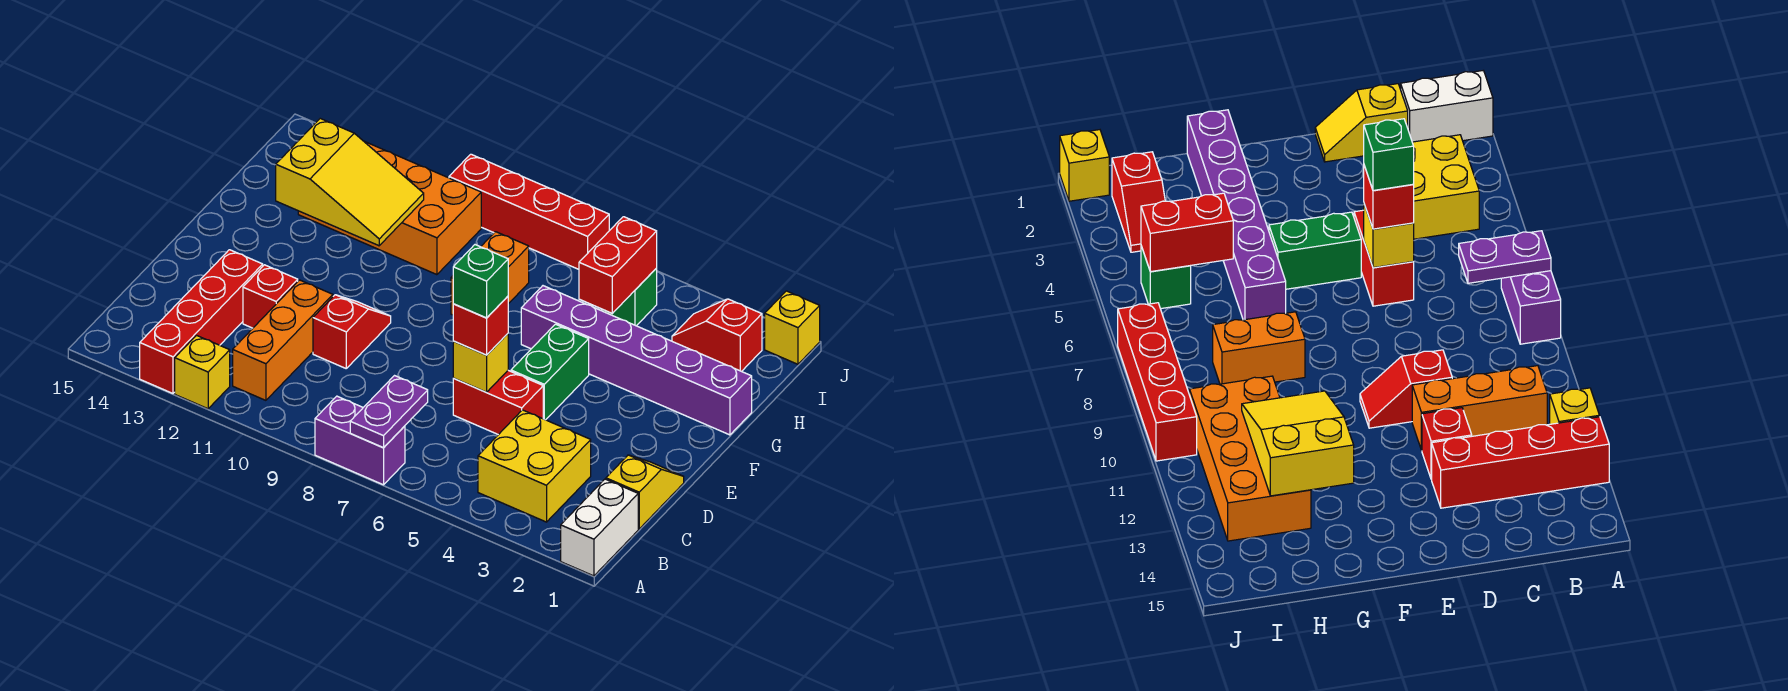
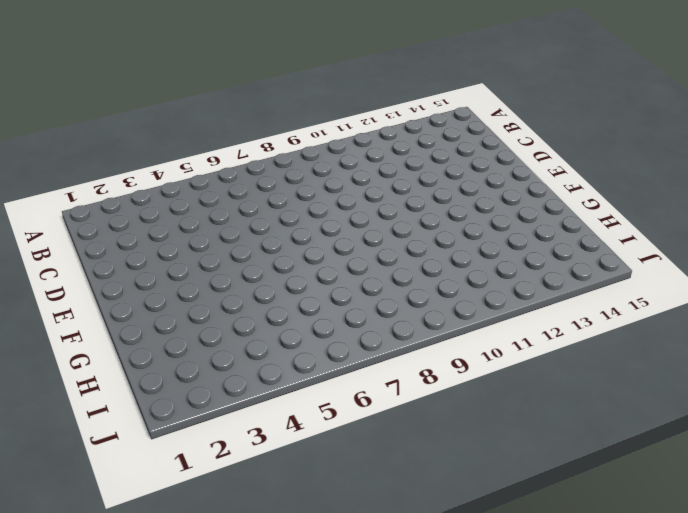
none -> white 1x2 brick [561,479,638,576]
none -> purple 1x2 brick [315,396,405,485]
none -> yellow 1x1 brick [175,335,230,409]

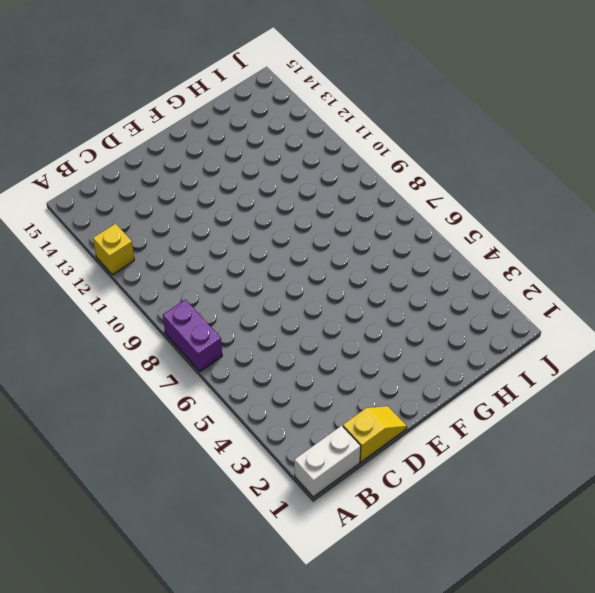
none -> red 1x4 brick [140,250,263,393]
none -> yellow 2x2 brick [478,410,591,522]
none -> orange 1x3 brick [233,280,333,400]

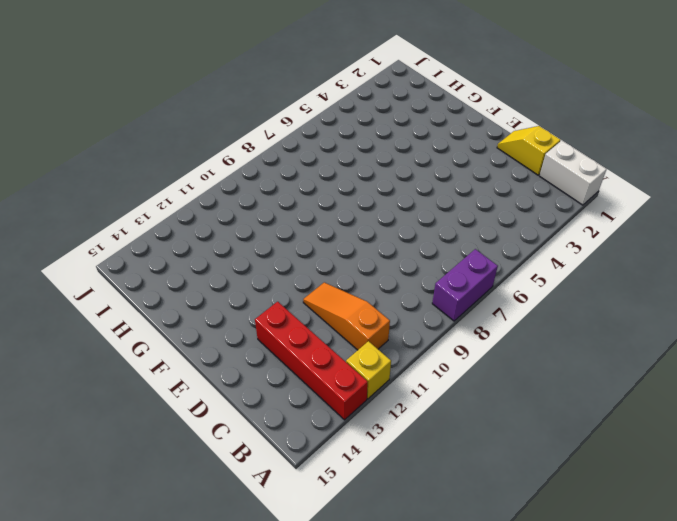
orange 1x3 slope [303,282,390,350] -> orange 1x3 brick [233,280,333,400]
none -> yellow 2x2 brick [478,410,591,522]
none -> red 1x2 brick [453,371,543,435]
none -> red 1x2 slope [313,295,391,368]

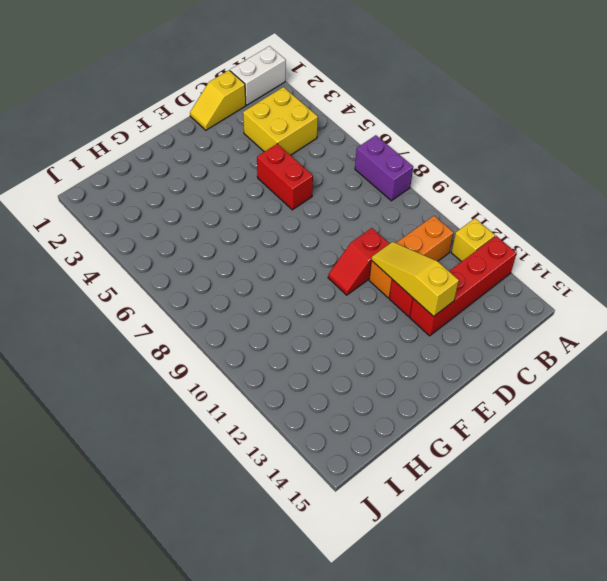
yellow 1x3 slope [372,242,459,316] -> none
none -> green 1x2 brick [511,324,589,420]
none -> purple 1x6 brick [521,286,752,435]
none -> orange 1x2 brick [451,232,529,315]

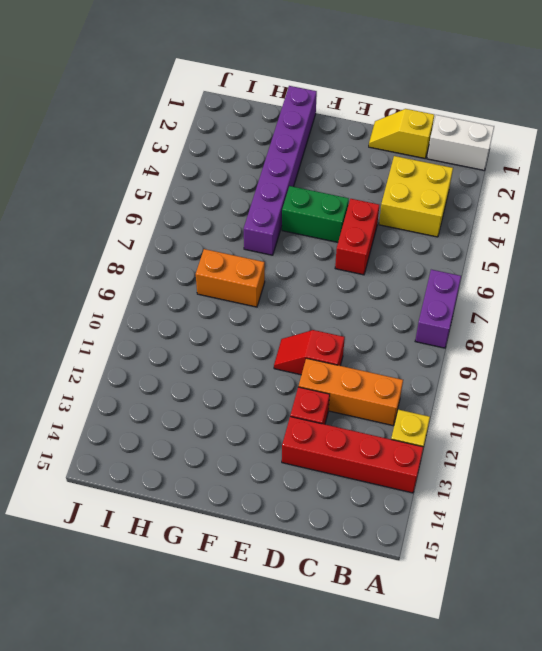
none -> orange 2x4 brick [298,141,481,275]
none -> red 1x2 slope [672,299,762,372]
none -> green 1x1 brick [602,268,657,326]

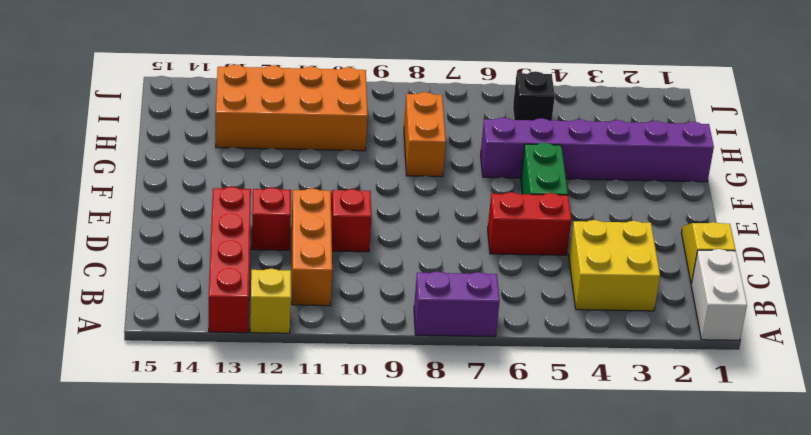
black 1x1 brick [513,71,555,121] -> green 1x1 brick [602,268,657,326]
none -> red 1x2 slope [672,299,762,372]
none -> yellow 1x1 brick [765,291,820,364]
none -> red 1x4 brick [449,154,609,269]

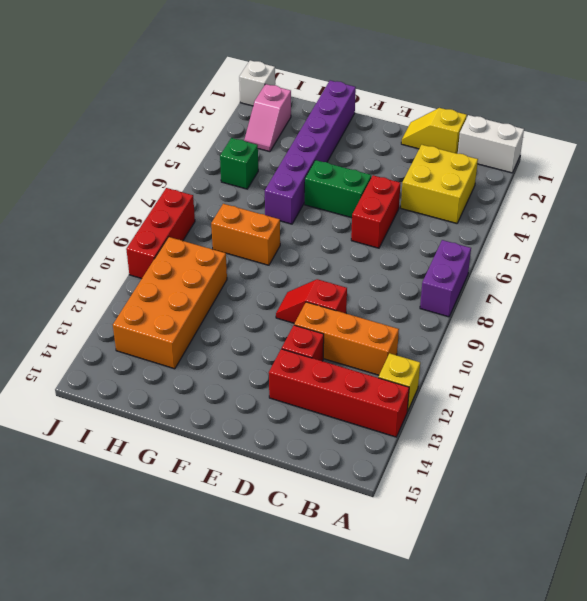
pink 1x2 slope [244,84,291,152] -> red 1x2 slope [672,299,762,372]
white 1x1 brick [239,60,275,106] -> yellow 1x1 brick [765,291,820,364]
red 1x3 brick [126,188,195,279] -> red 1x4 brick [449,154,609,269]
none -> purple 1x2 plate [350,376,428,448]
none -> yellow 1x1 brick [453,334,508,392]
none -> yellow 2x3 slope [276,119,424,246]

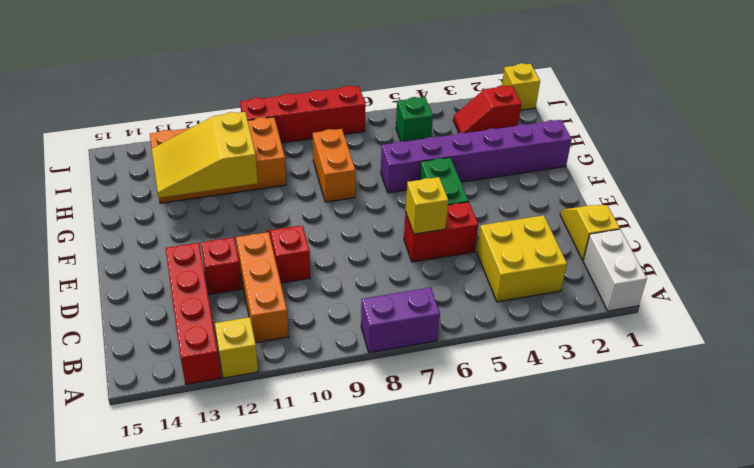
yellow 2x3 slope [152,112,258,198] -> yellow 2x3 slope turned to [276,119,424,246]
none -> purple 1x2 plate [350,376,428,448]
none -> red 1x2 brick [579,217,657,313]
none -> red 1x1 brick [453,296,508,355]

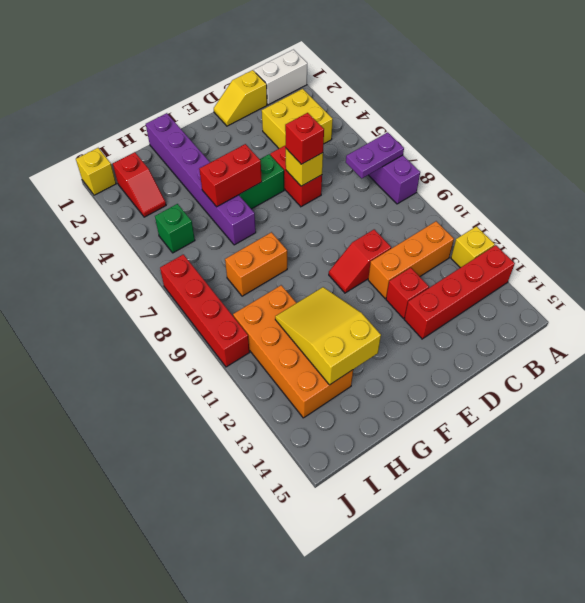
red 1x2 brick [199,144,262,207] -> red 1x2 brick moved to [579,217,657,313]
none -> green 1x1 brick [453,245,508,318]

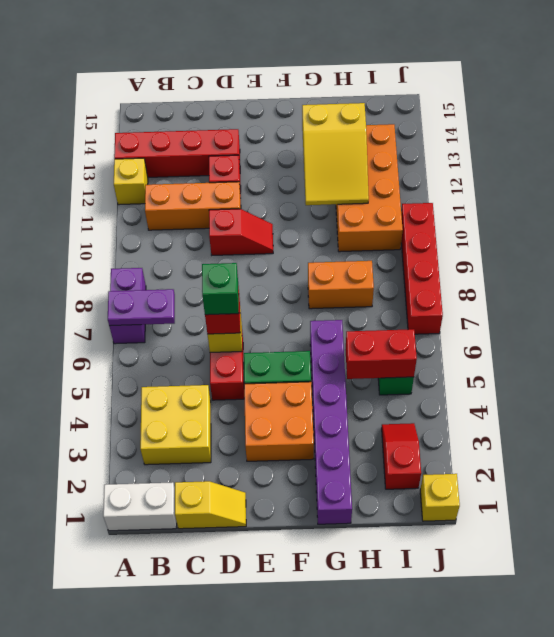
orange 2x2 brick [244,382,314,461] -> none

